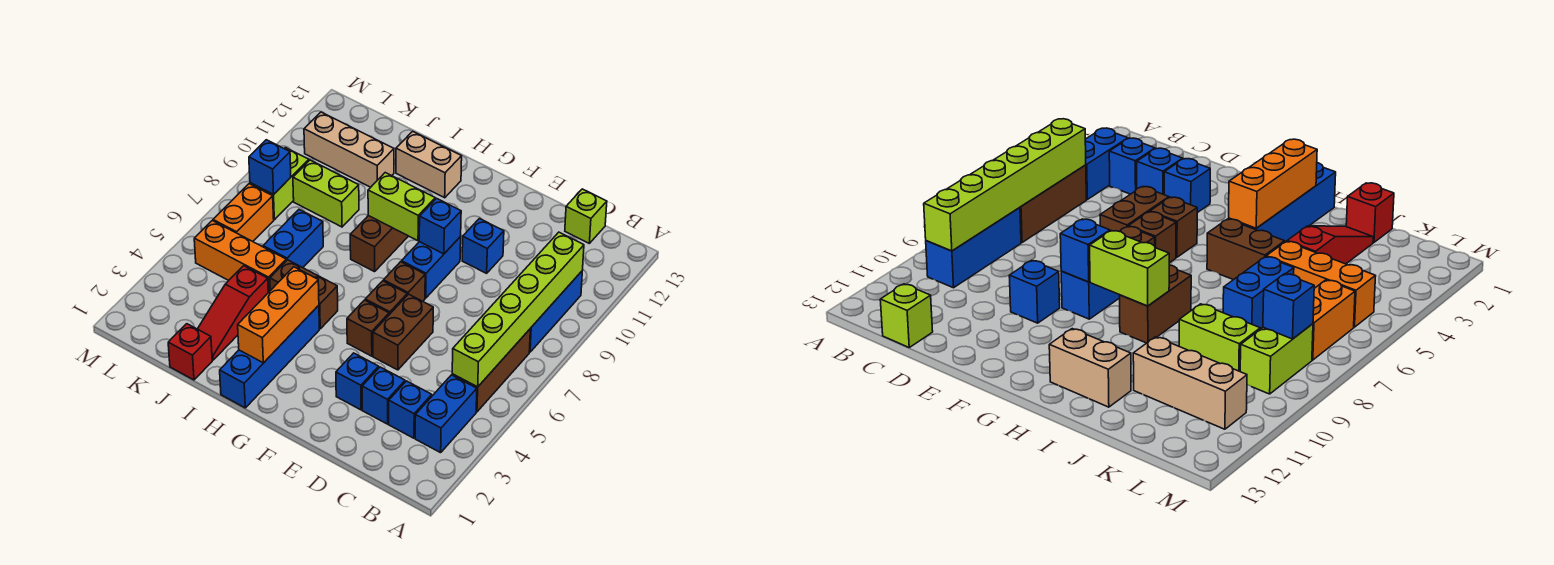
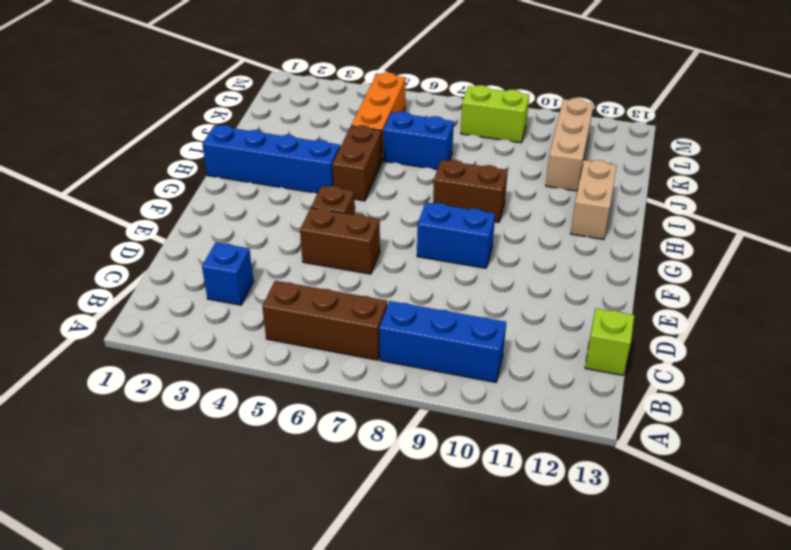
none -> blue 1x2 brick [415,375,477,453]
none -> blue 1x1 brick [362,367,405,424]
none -> blue 1x1 brick [336,353,379,410]
none -> blue 1x1 brick [462,219,504,273]

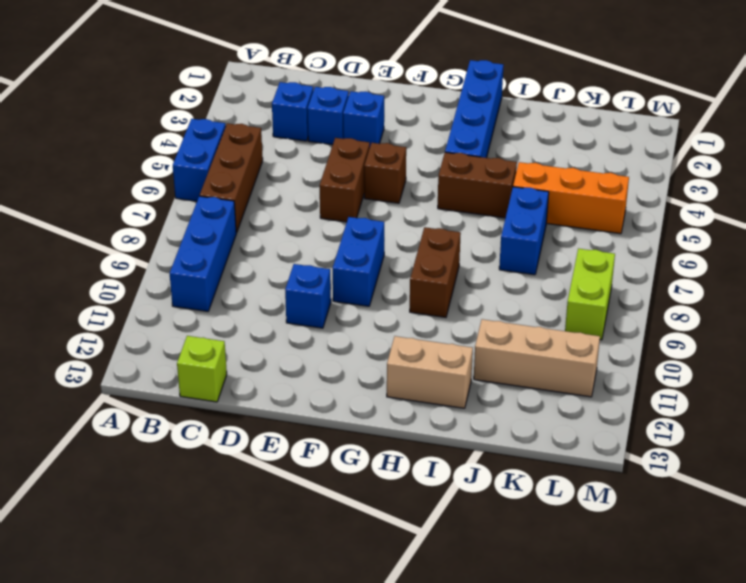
blue 1x2 brick [173,119,226,201] -> blue 1x2 brick moved to [415,375,477,453]
none -> brown 1x1 brick [365,281,407,315]
none -> brown 1x1 brick [384,262,425,301]
none -> red 1x1 brick [168,324,212,380]
none -> red 1x3 slope [198,266,268,360]

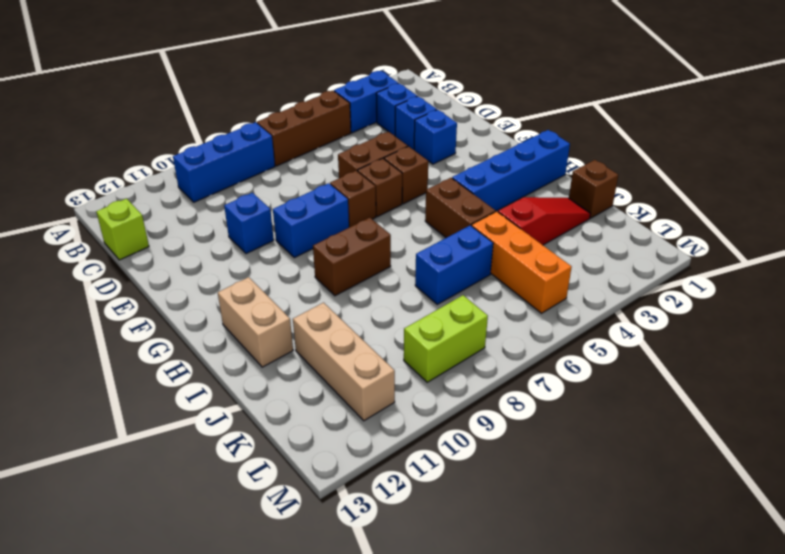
brown 1x1 brick [569,160,618,218] -> red 1x1 brick [168,324,212,380]
none -> lime 1x2 brick [293,160,359,227]
none -> orange 1x2 brick [213,184,274,241]
none -> lime 1x6 brick [452,232,584,387]
none -> blue 1x1 brick [419,198,461,254]

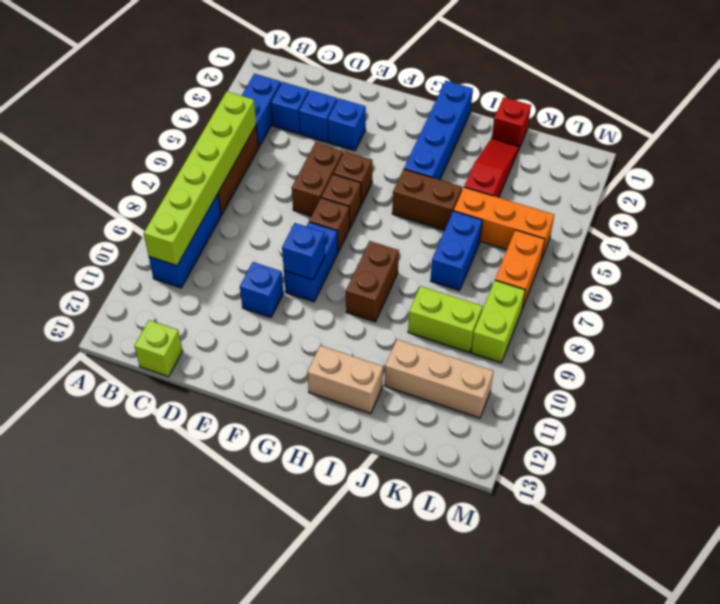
none -> lime 1x2 brick [368,173,435,241]
none -> orange 1x3 brick [238,267,319,363]
none -> blue 1x1 brick [249,140,291,195]

